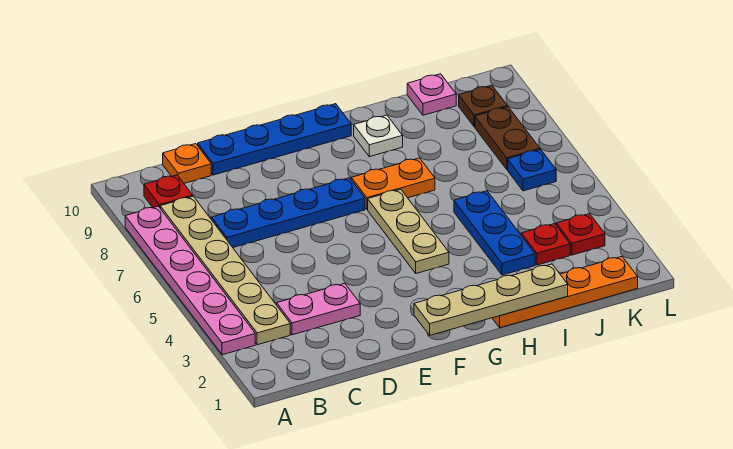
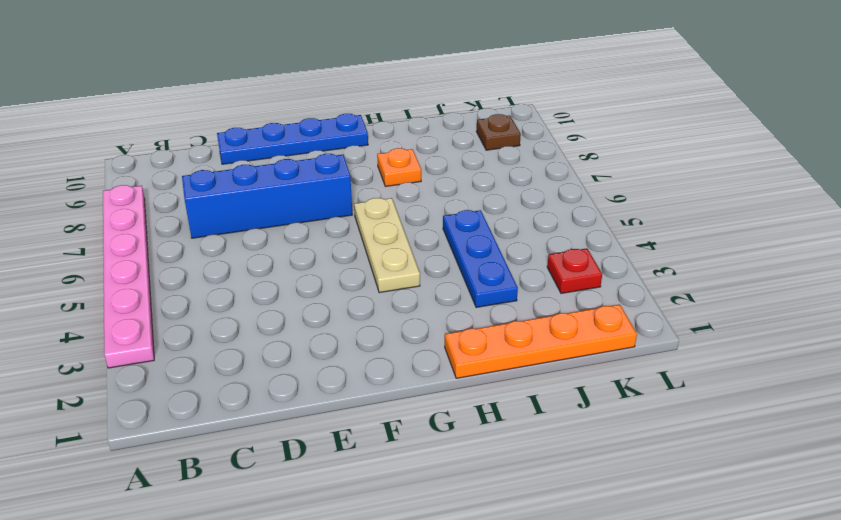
blue 1x4 brick [182,154,352,238] -> blue 1x4 plate [211,178,365,247]
orange 1x1 plate [377,148,421,186] -> orange 1x1 plate moved to [163,144,211,183]
none -> tan 1x6 plate [160,196,290,345]
none -> red 1x1 plate [144,175,193,208]
none -> pink 1x2 plate [277,283,360,335]

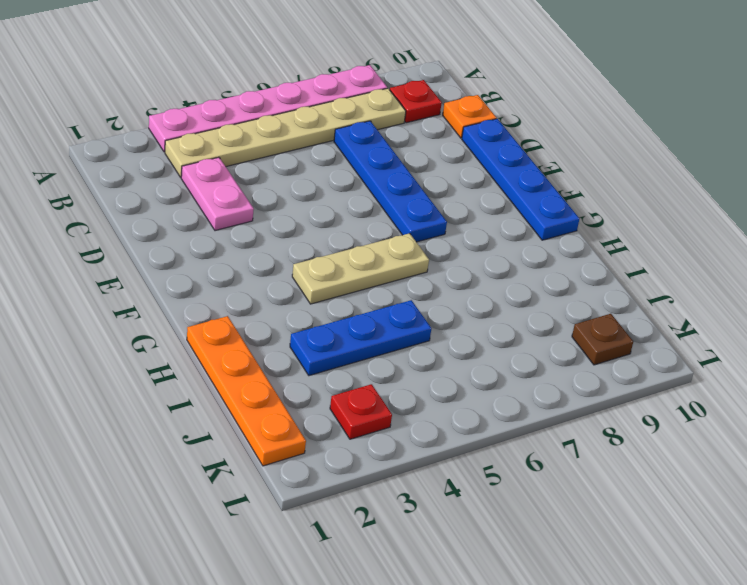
none -> orange 1x2 plate [351,158,435,209]
none -> white 1x1 plate [354,115,403,157]
none -> red 1x1 plate [521,224,570,265]

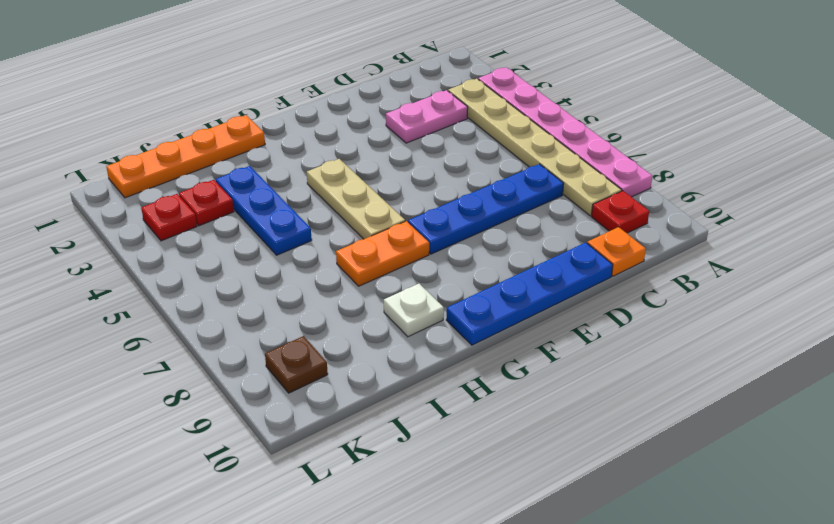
none -> pink 1x1 plate [407,74,456,115]
none -> blue 1x1 plate [508,149,556,191]
none -> brown 1x2 plate [475,107,540,169]

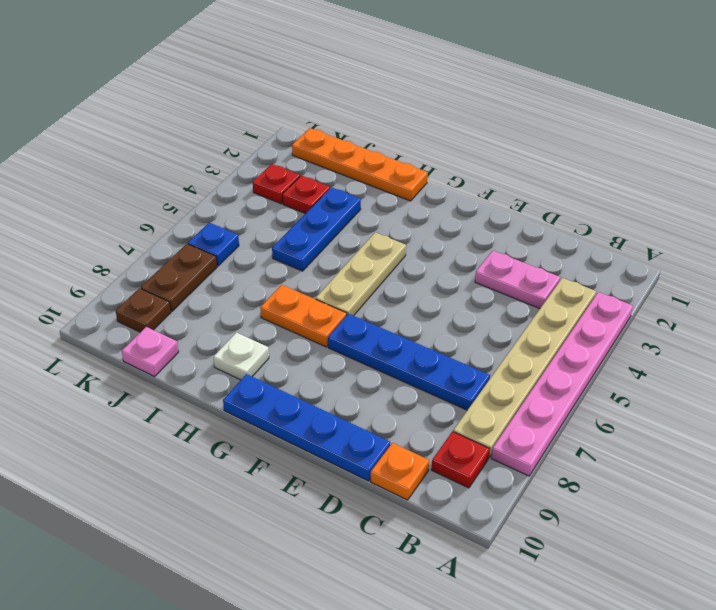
none -> tan 1x4 plate [414,264,568,335]

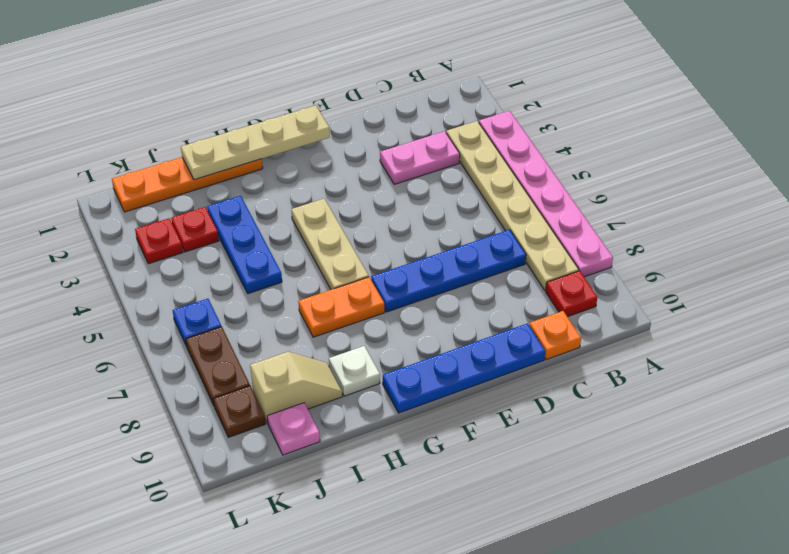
tan 1x2 slope [250,352,342,423] -> none

